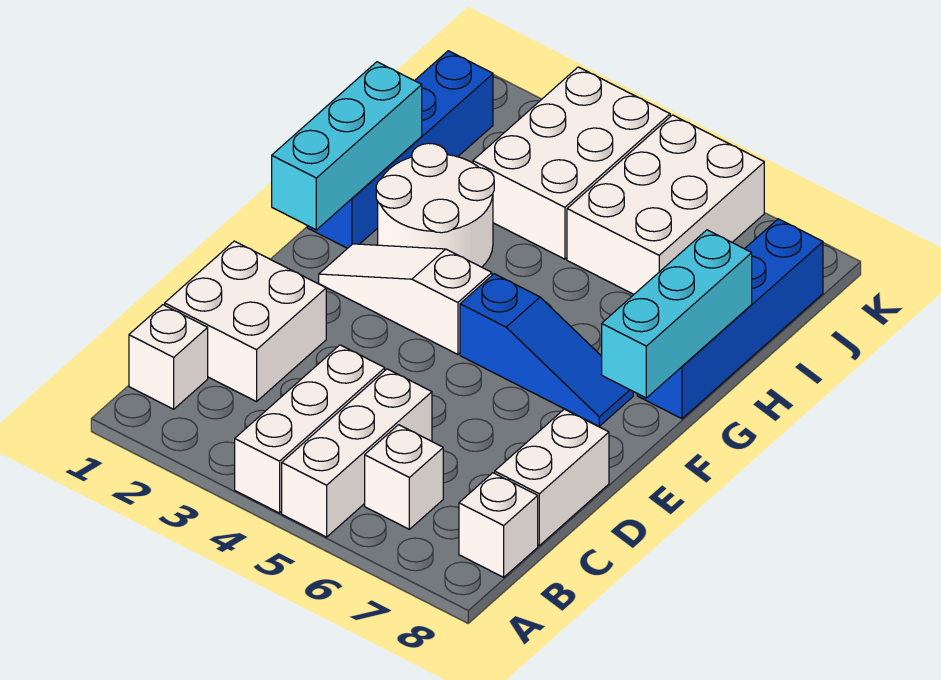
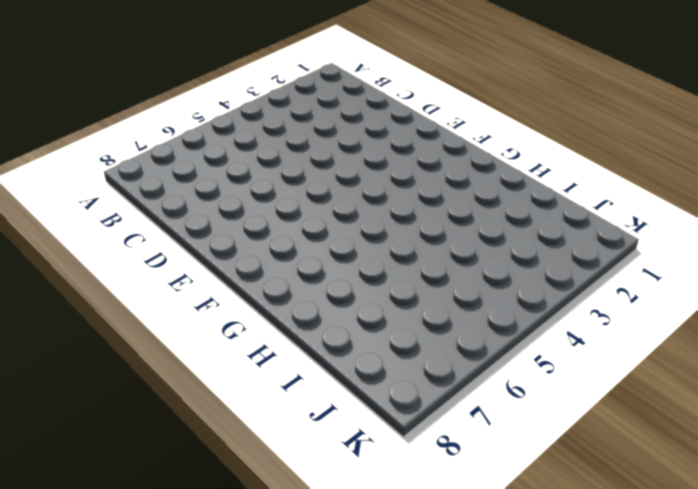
none -> white 1x3 brick [235,345,385,513]
none -> white 1x3 brick [282,369,432,537]
none -> white 1x1 brick [129,305,208,409]

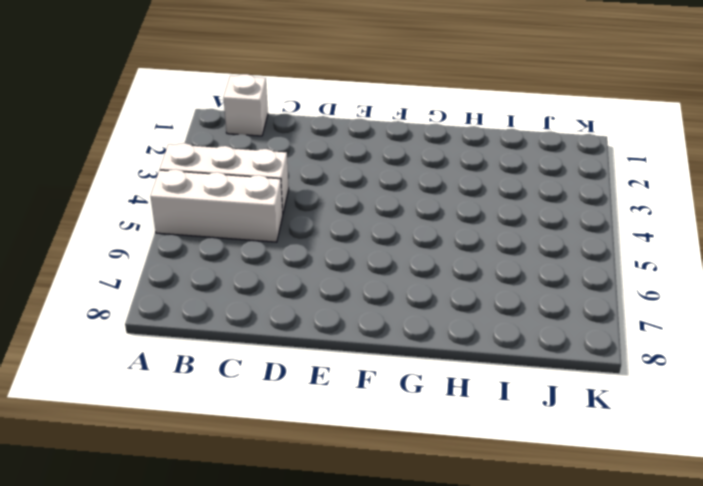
none -> white 1x1 brick [365,425,443,529]
none -> white 1x1 brick [459,473,538,577]
none -> white 2x2 brick [165,241,326,402]

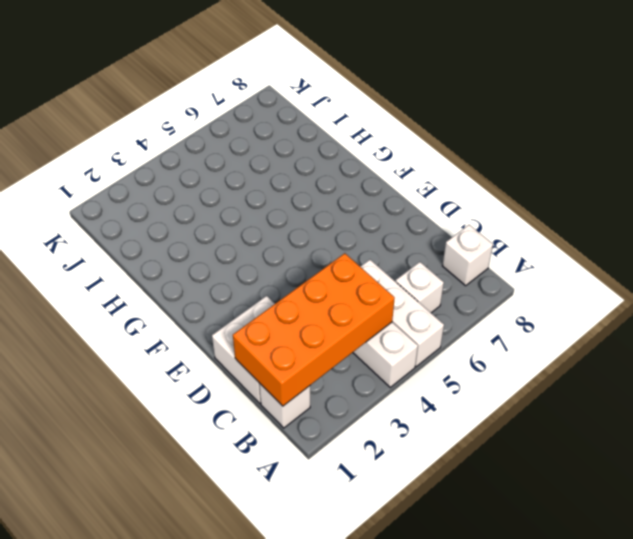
orange 2x4 brick [233,253,395,406] -> none
none -> white 1x2 brick [495,409,609,546]
none -> white 1x3 slope [319,244,492,354]
none -> blue 1x3 slope [460,274,633,426]

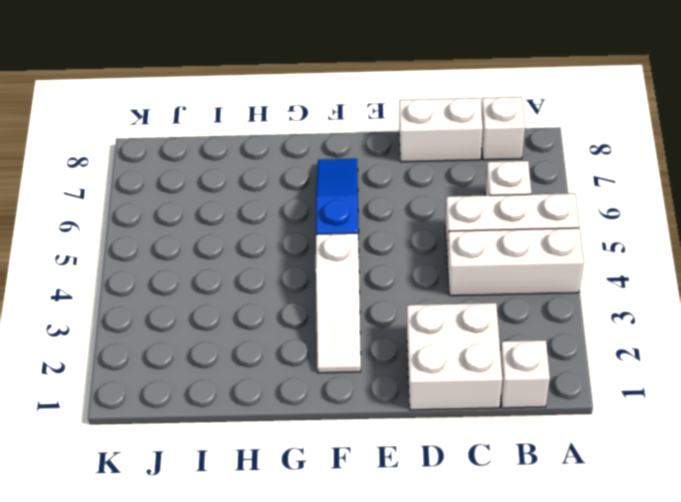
none -> blue 1x4 brick [307,51,493,248]
none -> white 2x2 round brick [376,143,494,267]
none -> blue 1x4 brick [637,219,823,419]

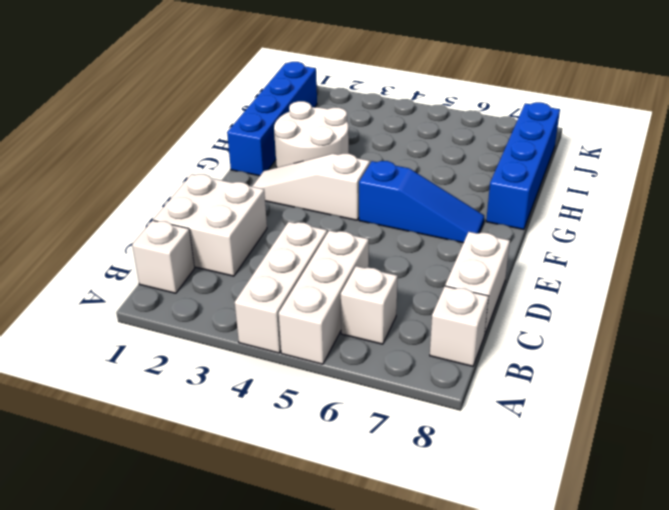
none -> white 2x3 brick [473,67,670,259]
none -> white 2x3 brick [567,115,764,294]
none -> cyan 1x3 brick [272,62,422,230]

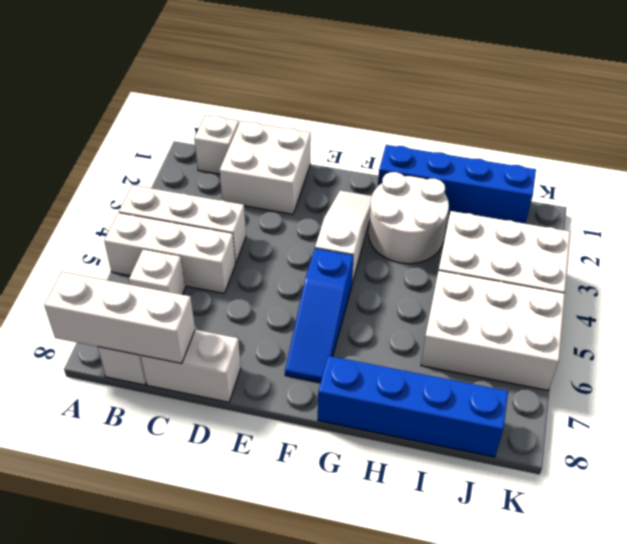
white 1x3 brick [44,272,195,364] -> none
none -> cyan 1x3 brick [272,62,422,230]
none -> cyan 1x3 brick [602,230,752,398]

